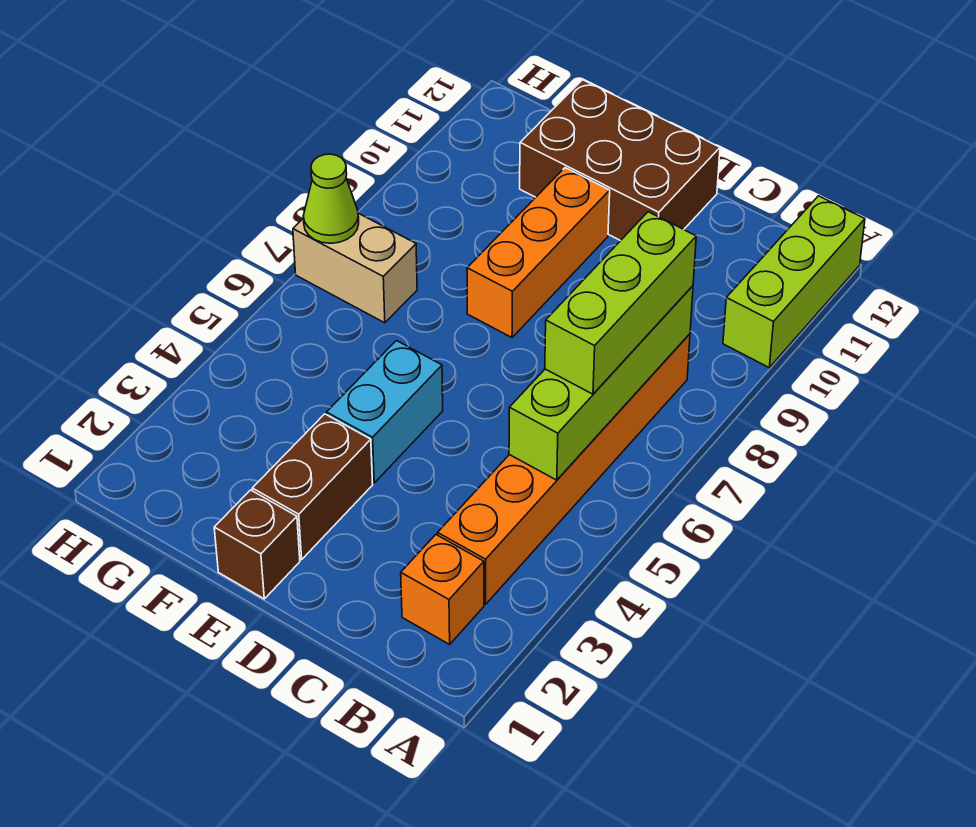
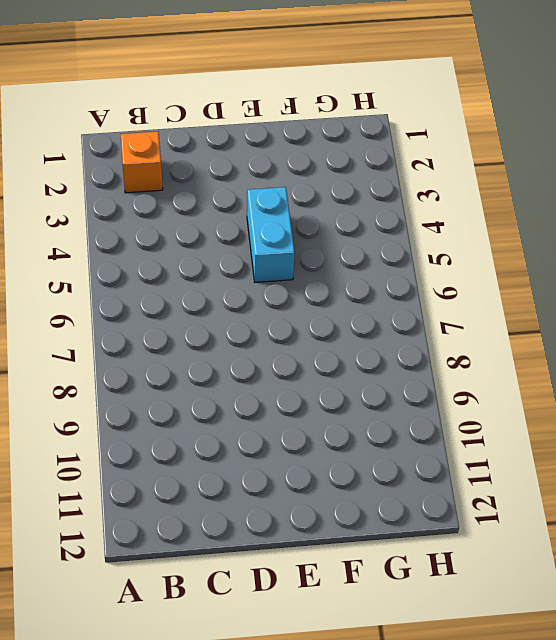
none -> lime 1x3 brick [723,196,865,367]
none -> orange 1x6 brick [438,334,690,604]
none -> brown 2x3 brick [520,80,720,241]

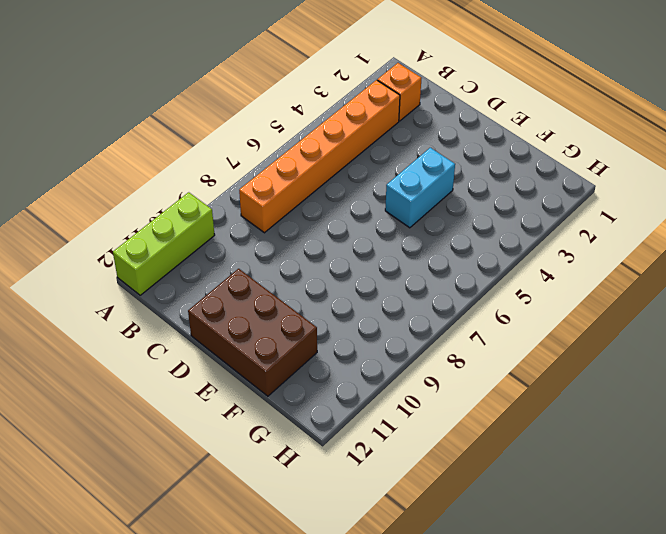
none -> brown 1x1 brick [214,490,300,599]
none -> brown 1x2 brick [252,414,373,560]
none -> orange 1x3 brick [467,168,610,338]

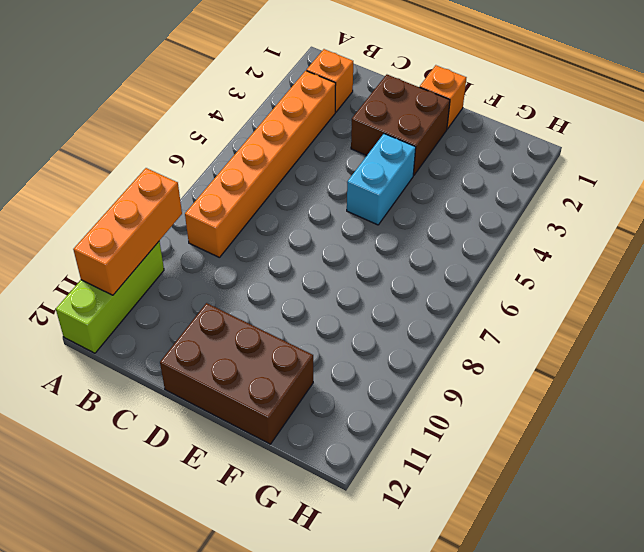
orange 1x3 brick [73,168,182,295] -> orange 1x3 brick moved to [467,168,610,338]
brown 2x2 brick [351,75,450,176] -> brown 1x2 brick [252,414,373,560]
orange 1x1 brick [420,65,466,129] -> brown 1x1 brick [214,490,300,599]
none -> tan 1x2 brick [293,213,417,323]
none -> lime 1x4 brick [509,286,693,480]
none -> lime 1x1 cone [303,154,359,243]

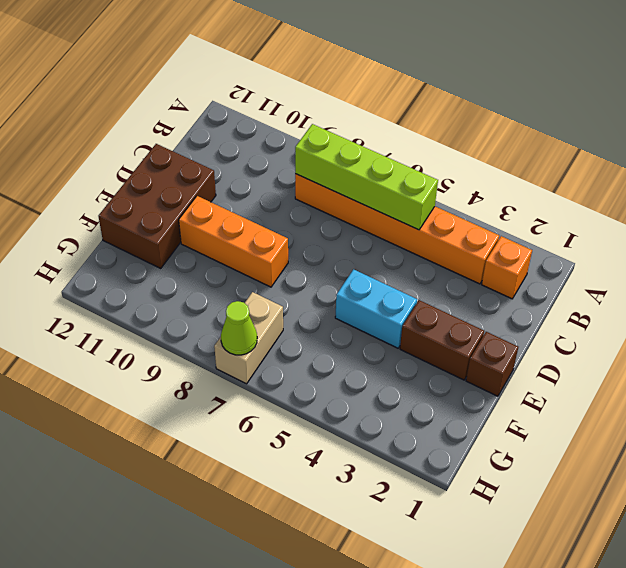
none -> lime 1x3 brick [723,196,865,367]
none -> lime 1x3 brick [545,212,696,394]

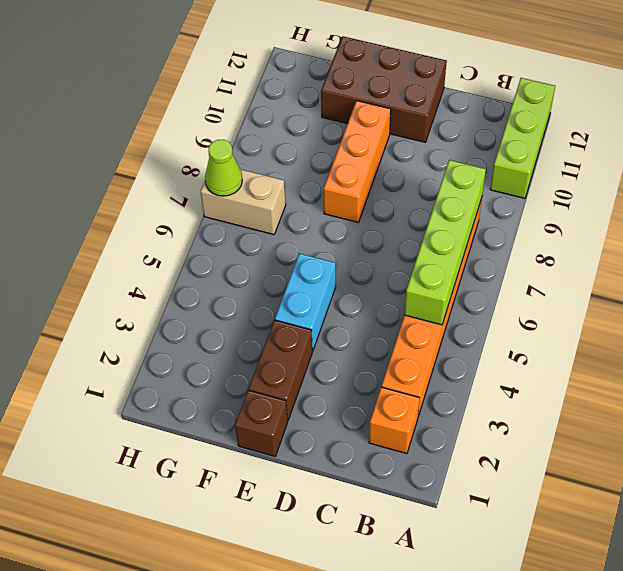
none -> lime 1x3 brick [545,212,696,394]

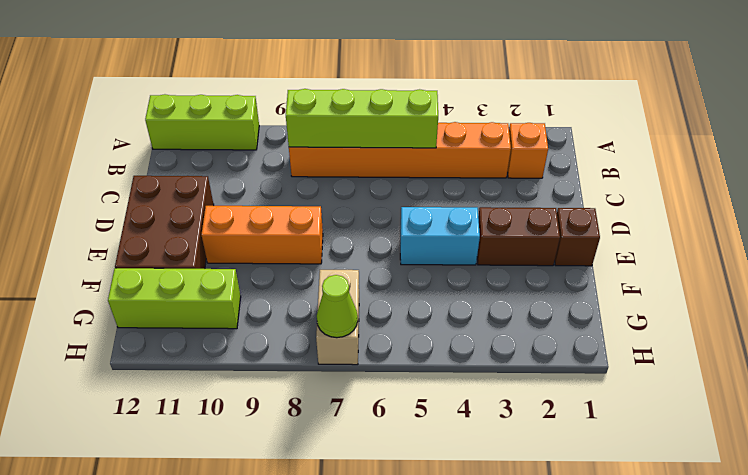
lime 1x3 brick [108,268,241,329] -> lime 1x3 brick moved to [545,212,696,394]

